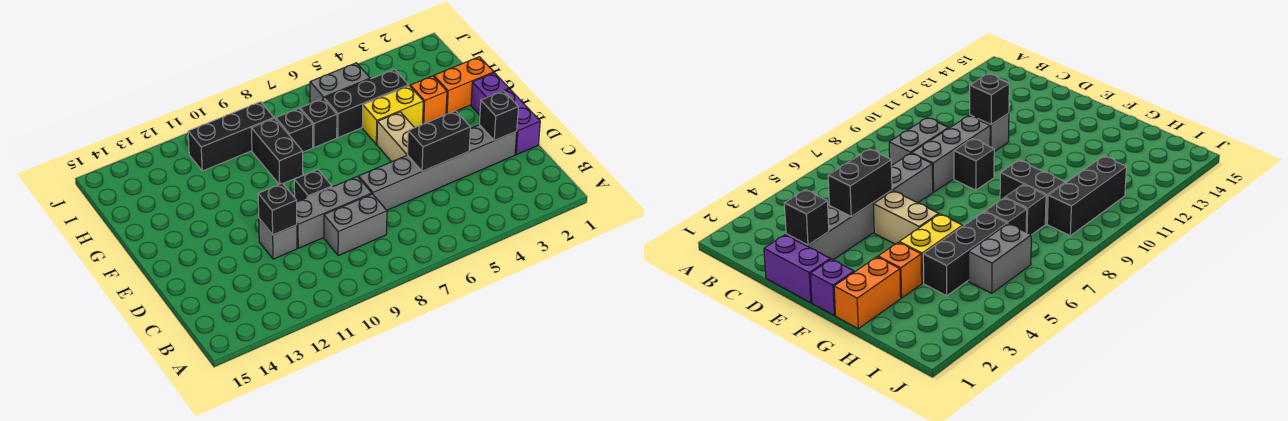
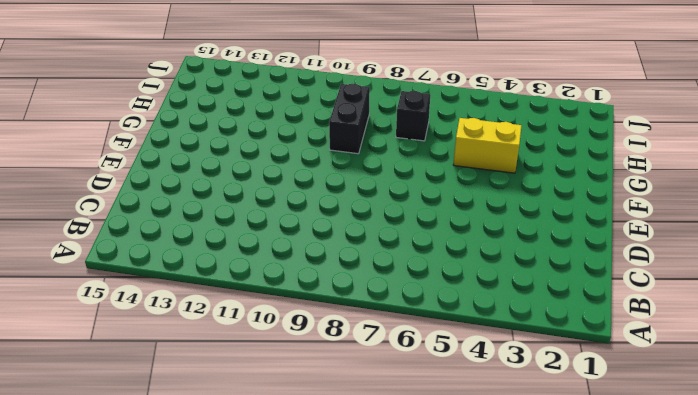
none -> grey 1x2 brick [324,194,387,256]
none -> purple 1x2 brick [504,89,540,155]
none -> grey 1x6 brick [359,125,517,210]

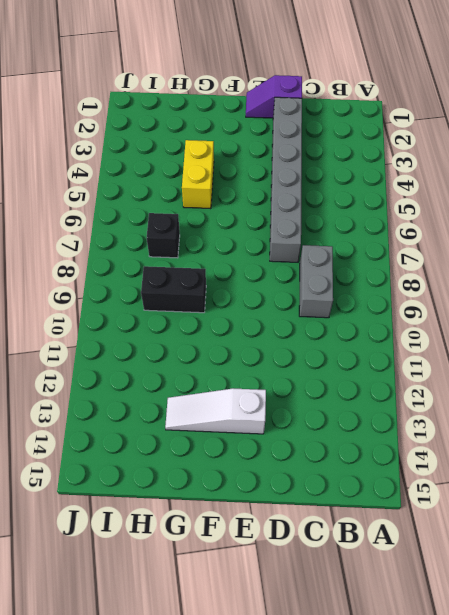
purple 1x2 slope [246,75,302,118] -> purple 1x2 brick [504,89,540,155]
white 1x3 slope [165,388,266,434] -> none
none -> grey 1x3 brick [297,176,372,248]
none -> grey 1x1 brick [259,219,297,259]
none -> tan 1x2 brick [377,112,414,162]

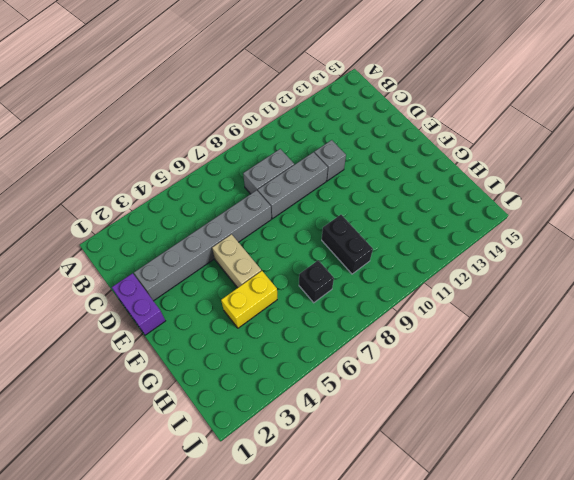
none -> black 1x1 brick [294,169,332,202]
none -> purple 1x1 brick [471,73,509,115]
none -> orange 1x2 brick [434,57,494,114]

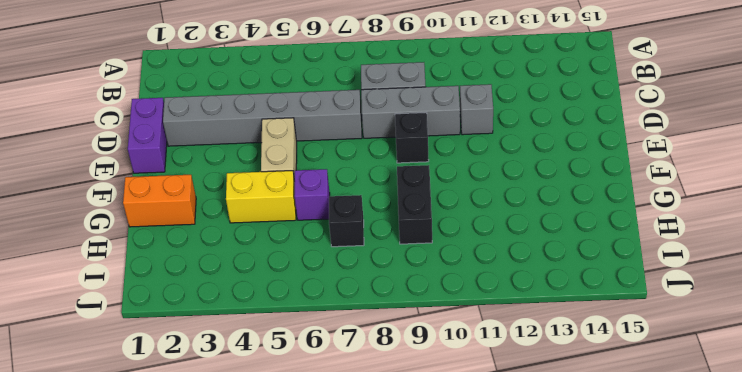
purple 1x1 brick [294,169,330,220] -> purple 1x1 brick moved to [471,73,509,115]
none -> orange 1x1 brick [410,76,447,124]
none -> black 1x3 brick [324,69,409,138]
none -> black 1x1 brick [276,108,313,152]

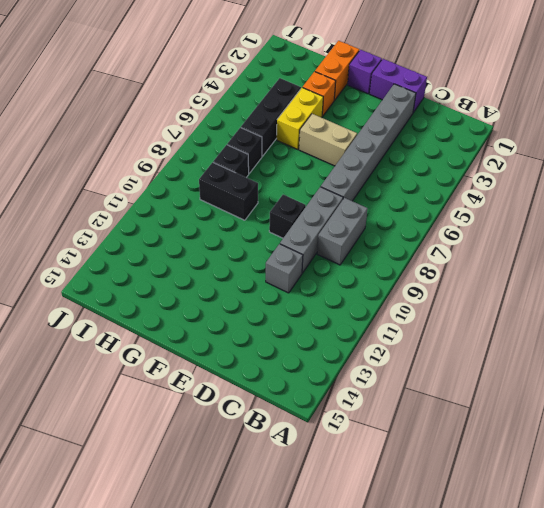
none -> grey 1x2 brick [310,63,370,104]
none -> black 1x3 brick [188,102,274,171]
none -> black 1x1 brick [479,91,518,141]

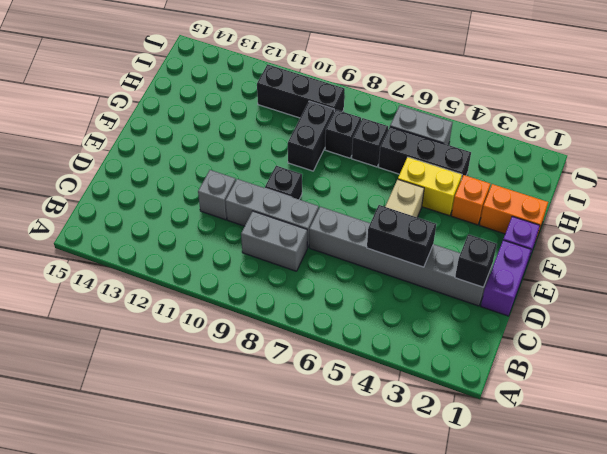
none -> black 1x1 brick [258,183,297,235]

